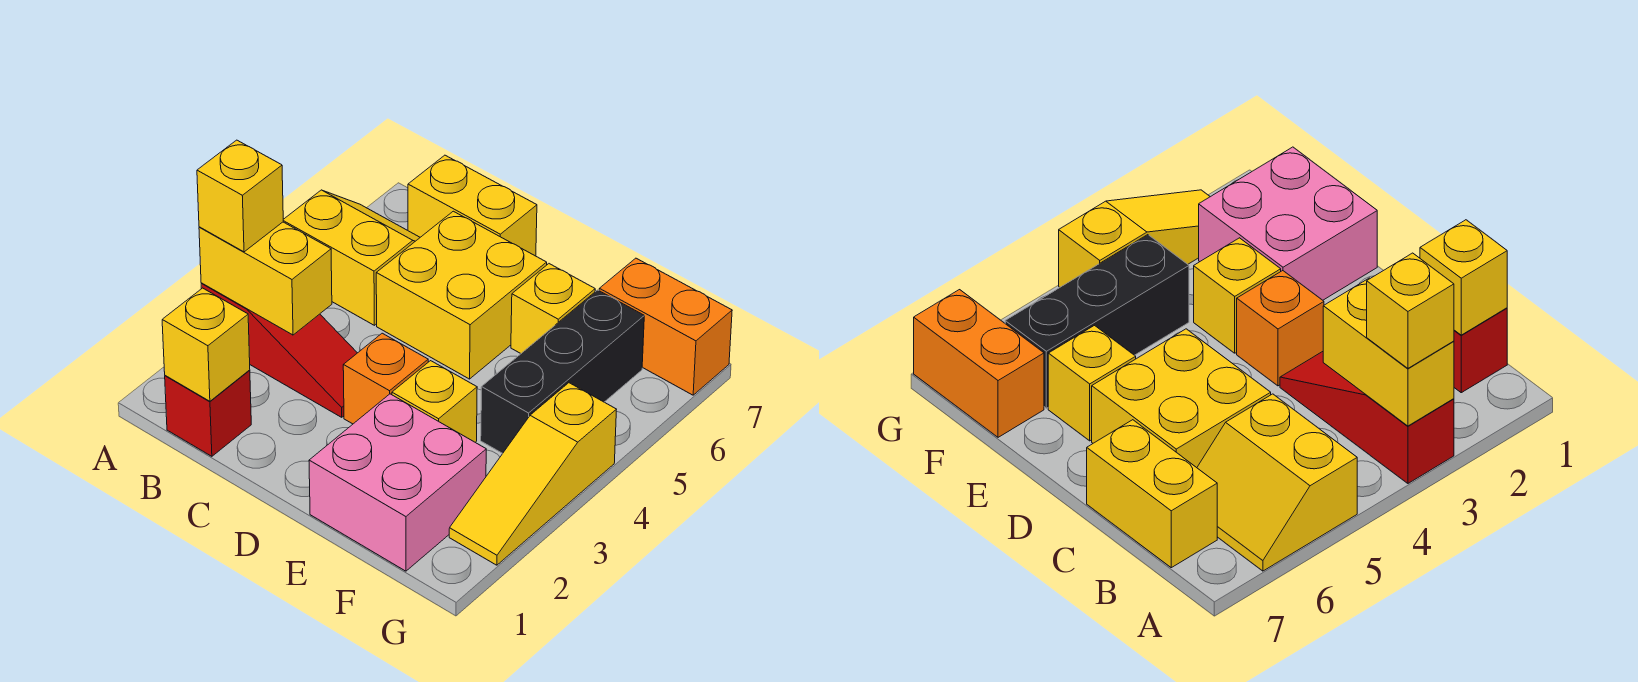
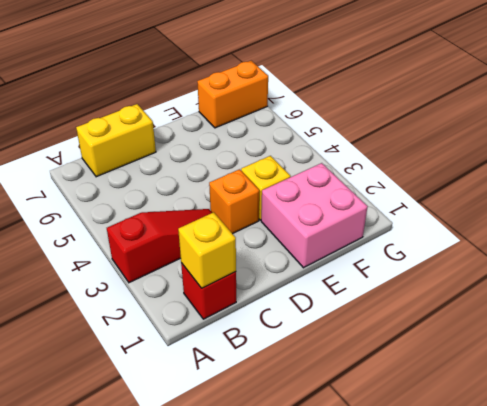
none -> yellow 2x2 slope [283,190,420,325]
none -> yellow 2x2 brick [376,211,547,379]
none -> yellow 1x1 brick [511,264,595,353]

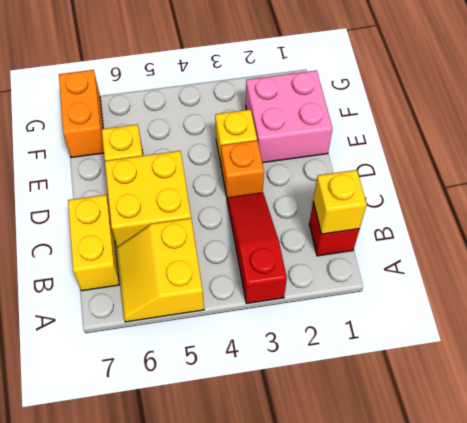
none -> black 1x3 brick [481,290,644,453]
none -> yellow 1x3 slope [449,383,617,565]
none -> yellow 1x2 brick [199,222,332,335]

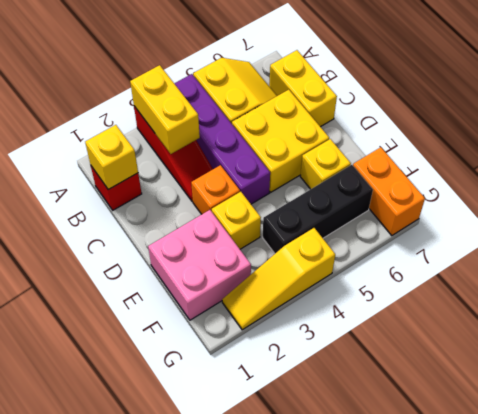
purple 1x4 brick [174,74,270,204] -> none
none -> yellow 1x1 brick [197,140,283,252]

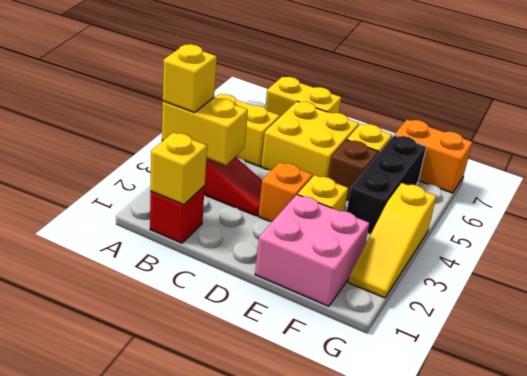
brown 1x1 brick [328,140,378,201] -> none

